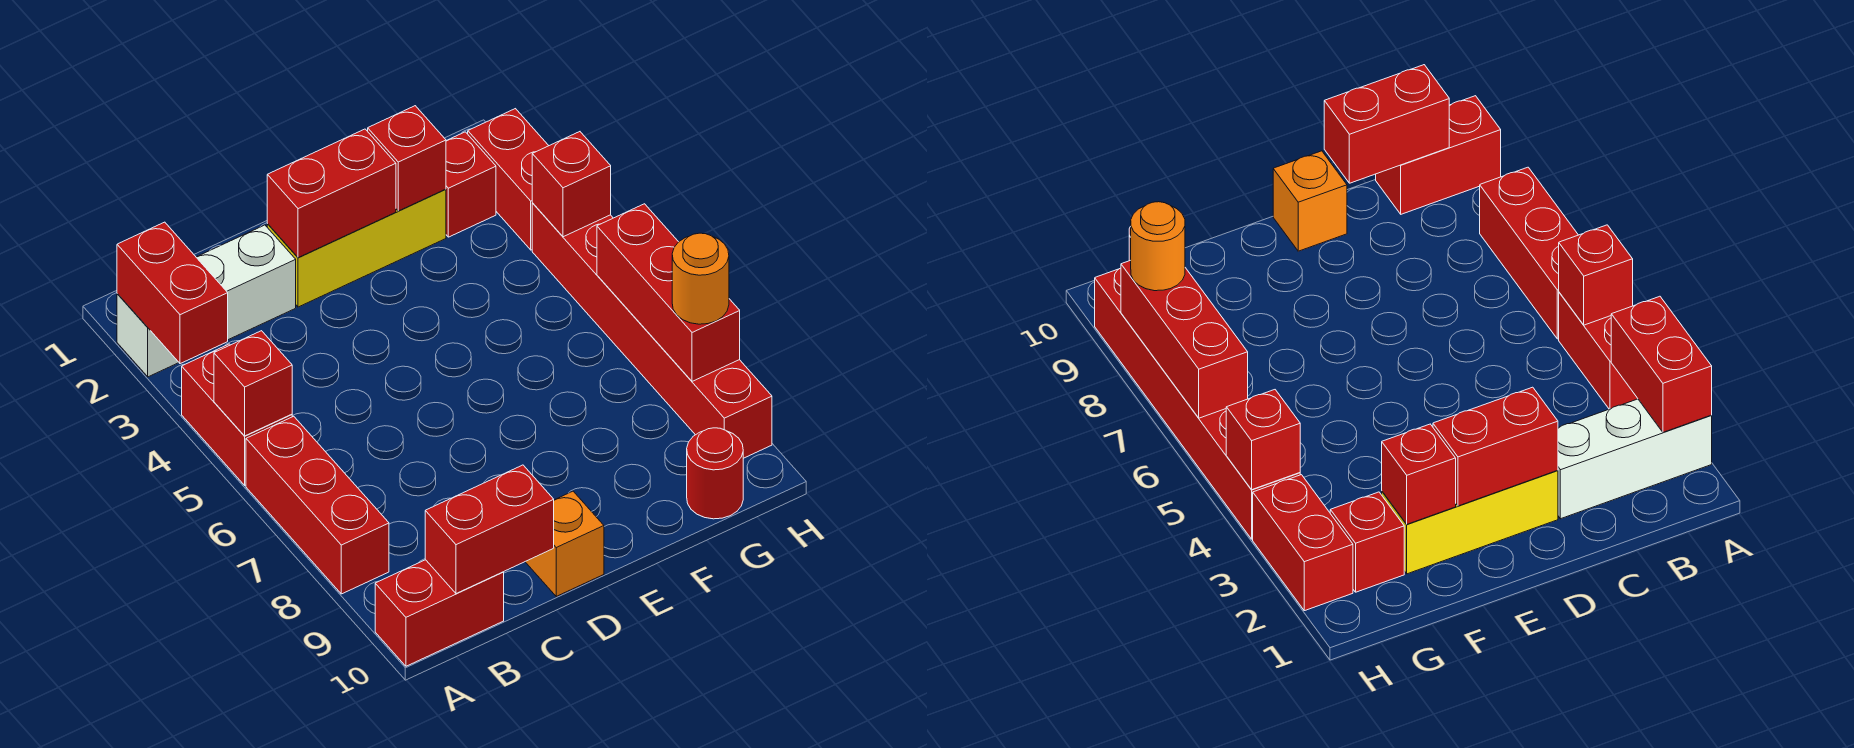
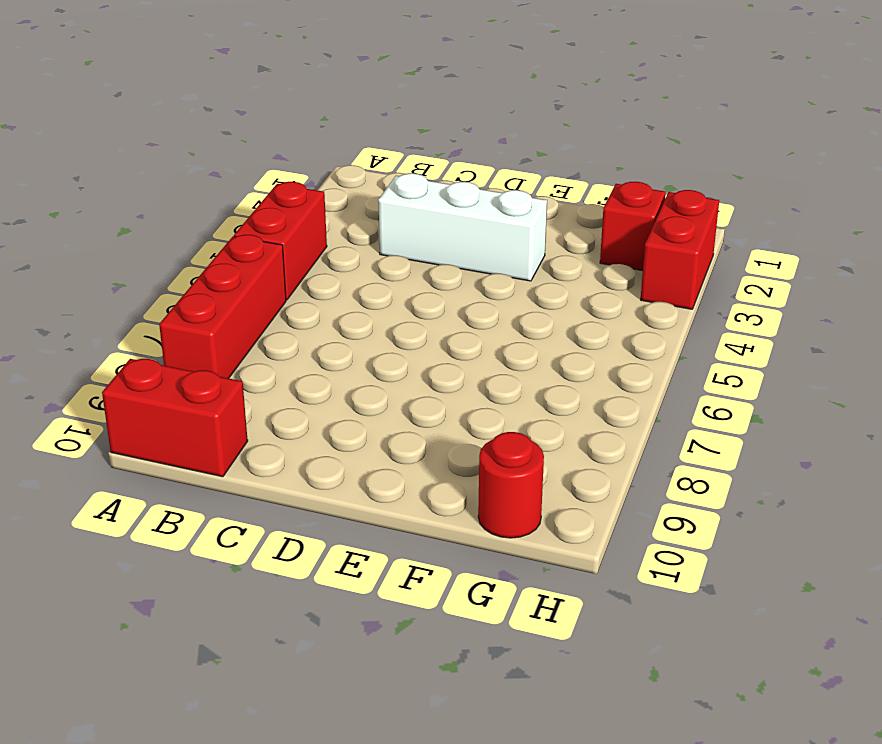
white 1x3 brick [378,173,547,281] -> white 1x3 brick moved to [117,225,296,377]
none -> yellow 1x3 brick [267,189,446,307]
none -> orange 1x1 brick [526,491,604,596]
none -> red 1x6 brick [532,203,772,458]

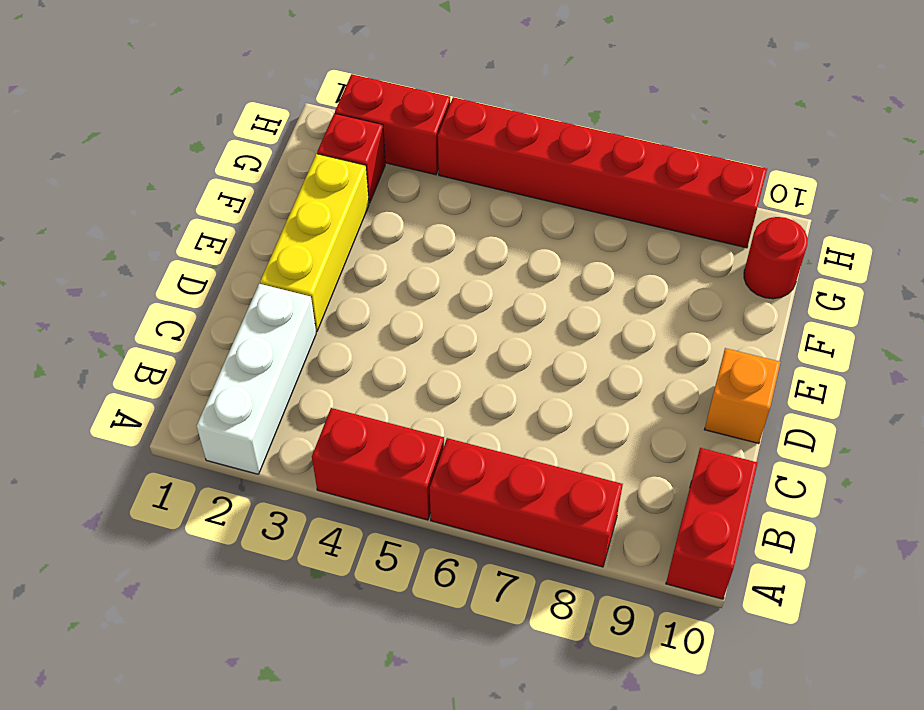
none -> red 1x2 brick [117,222,228,364]
none -> red 1x1 brick [214,331,292,436]
none -> red 1x2 brick [425,465,554,594]

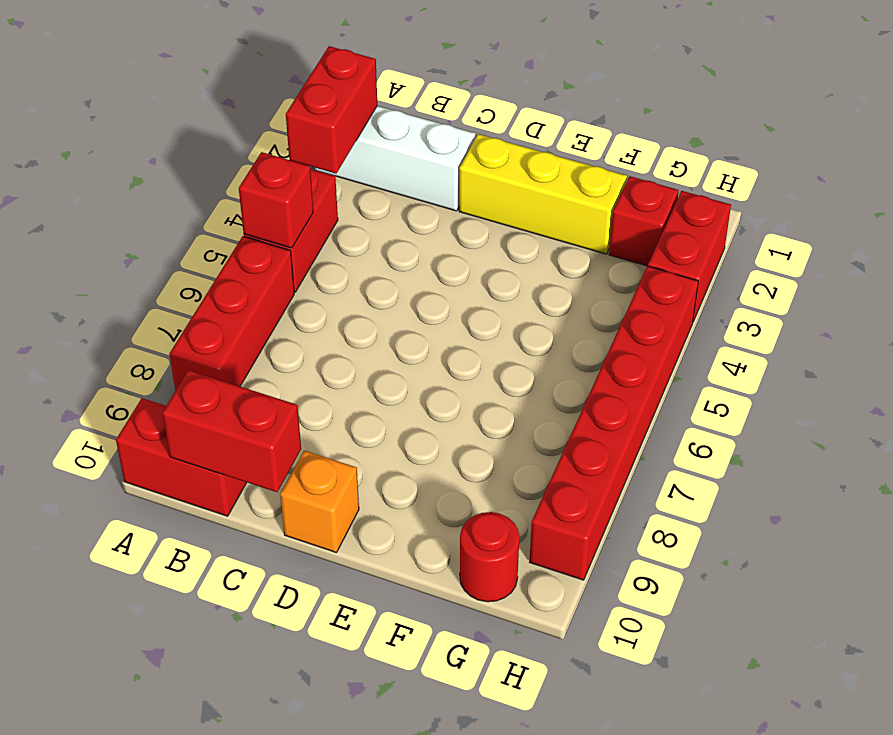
none -> red 1x2 brick [267,129,396,258]
none -> red 1x1 brick [368,106,446,211]
none -> red 1x1 brick [532,132,611,237]

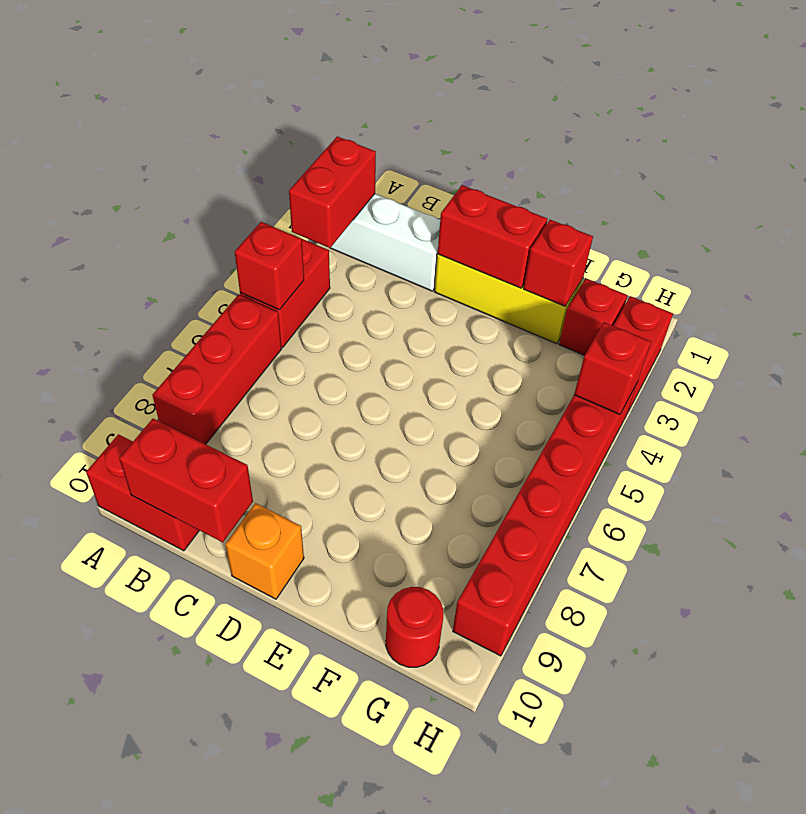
none -> red 1x3 brick [597,204,740,381]
none -> orange 1x1 round brick [672,233,729,324]

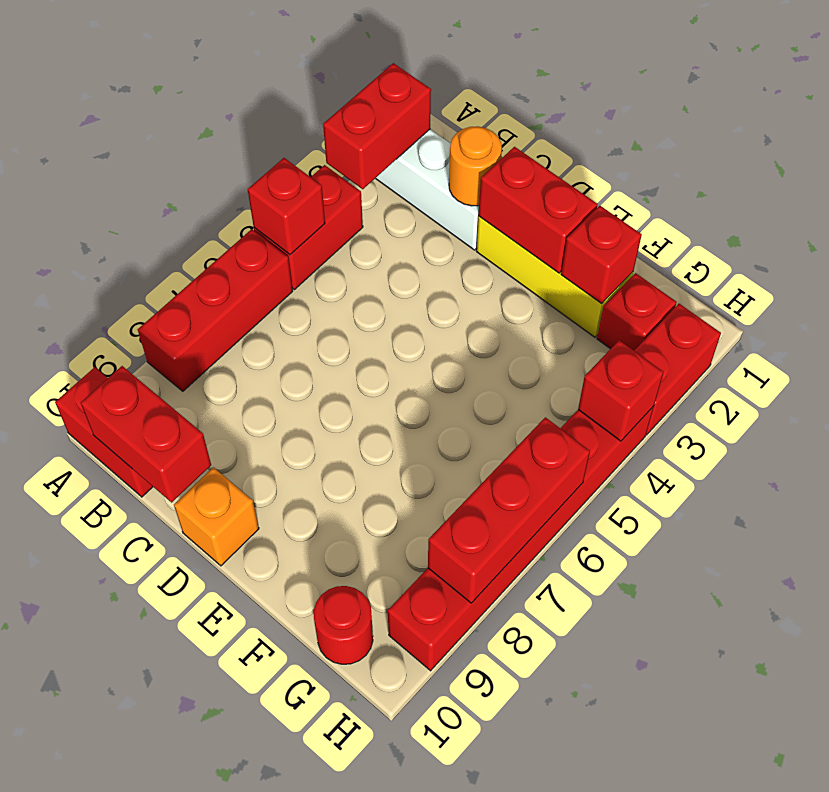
orange 1x1 round brick [449,126,502,206] -> orange 1x1 round brick moved to [672,233,729,324]

